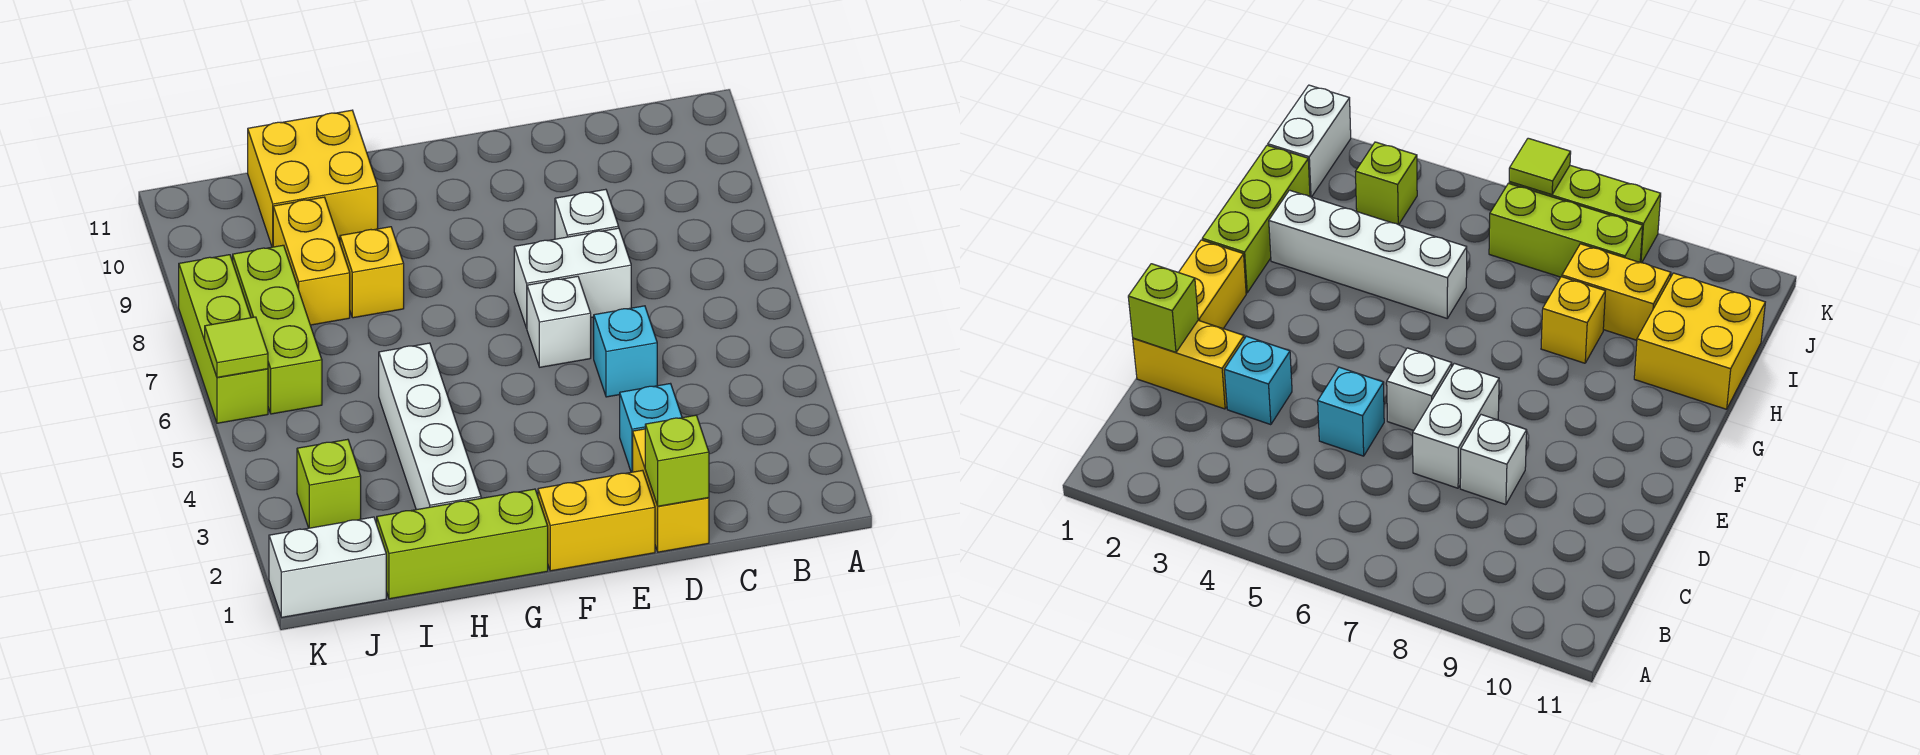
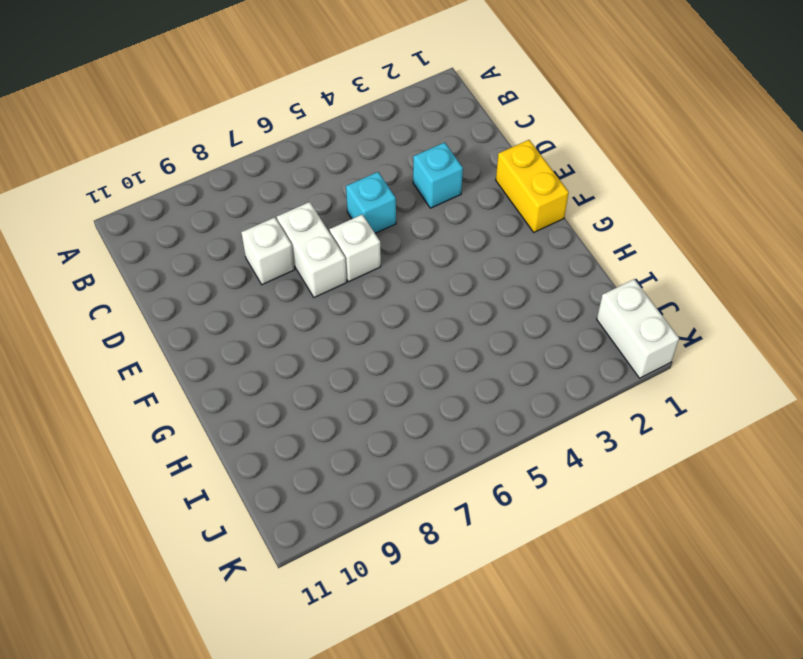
none -> yellow 1x2 brick [633,429,709,552]
none -> lime 1x3 brick [377,489,548,599]
none -> white 1x4 brick [379,343,481,510]

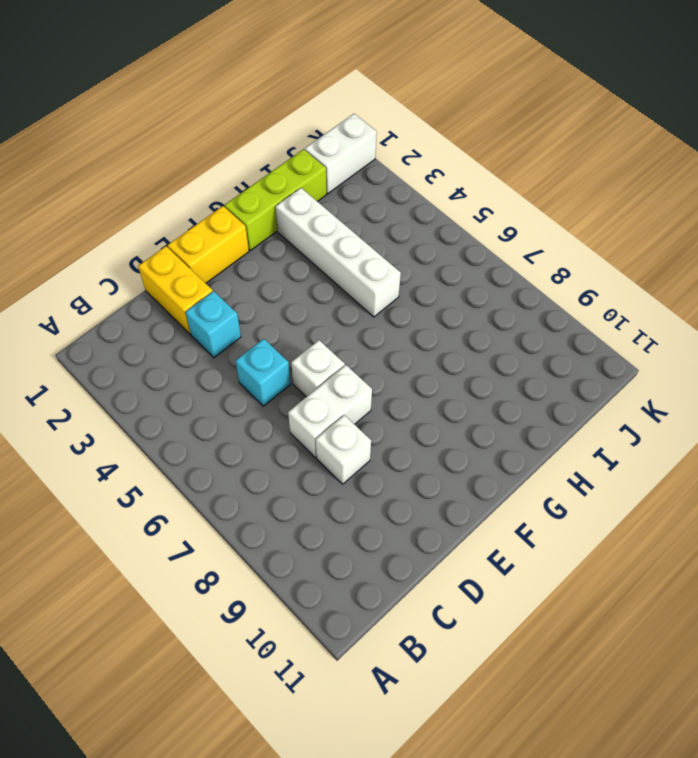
none -> yellow 1x1 brick [340,227,404,318]
none -> yellow 2x2 brick [248,110,378,247]
none -> yellow 1x2 brick [273,197,350,325]

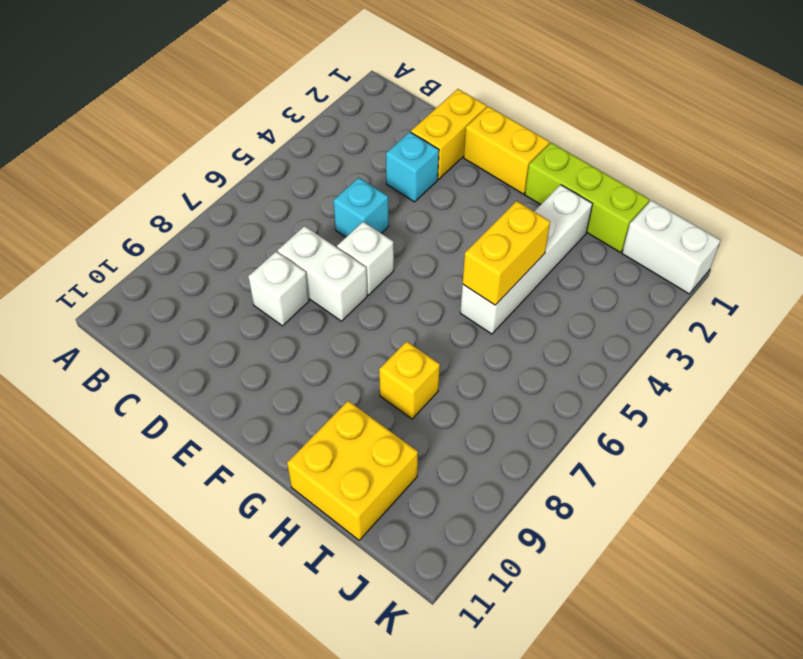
yellow 1x2 brick [463,201,550,305] -> yellow 1x2 brick moved to [273,197,350,325]
none -> lime 1x1 brick [297,439,361,528]
none -> lime 1x3 brick [233,245,322,414]
none -> lime 1x3 brick [179,255,268,423]

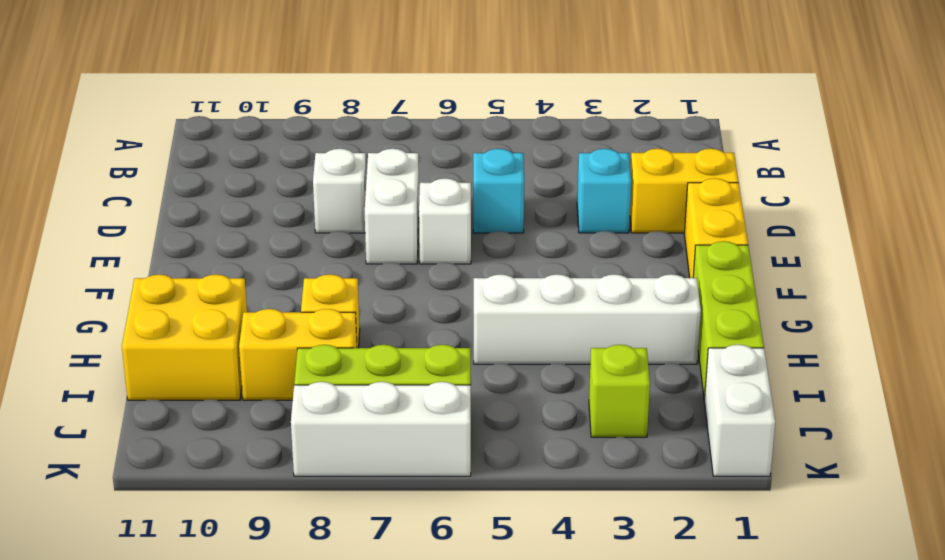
white 1x3 brick [291,382,471,476] -> lime 1x3 brick [179,255,268,423]
none -> lime 1x1 brick [645,415,709,506]
none -> lime 1x1 tile [205,317,268,377]

